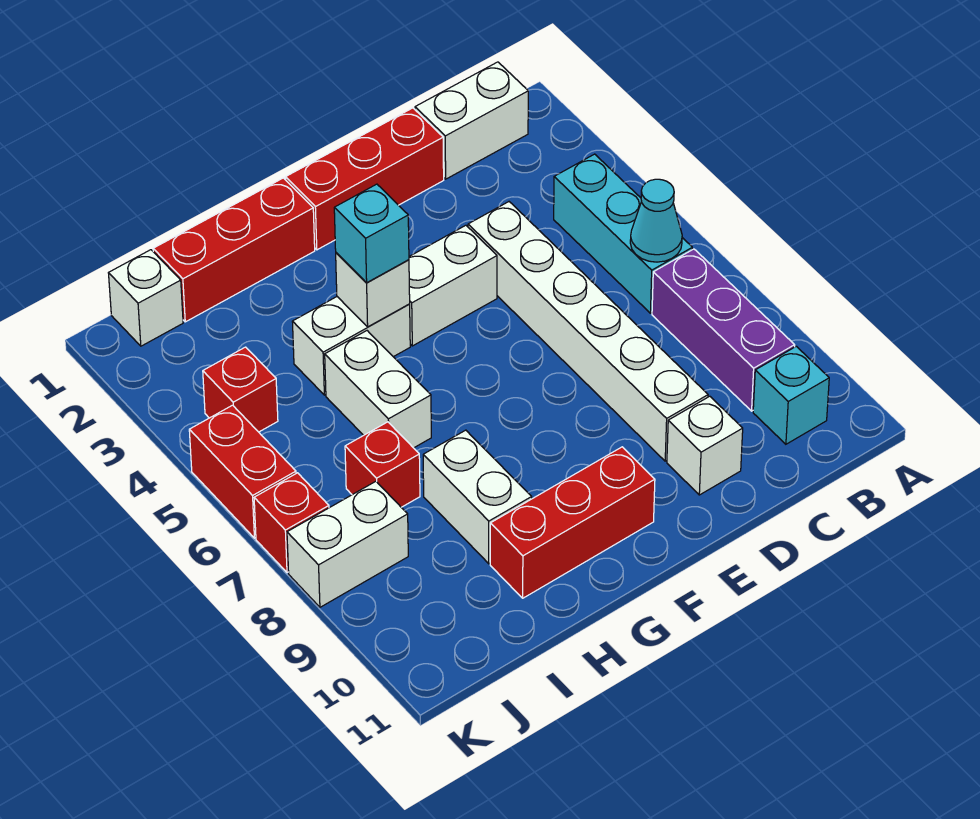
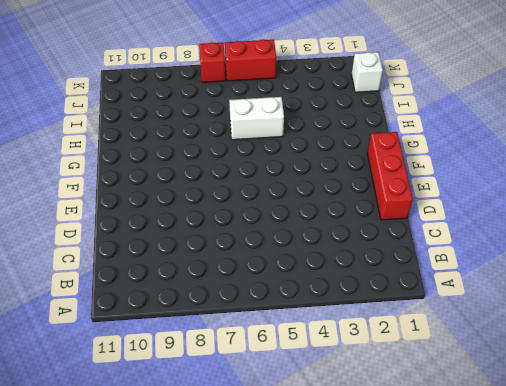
none -> white 1x2 brick [415,62,528,179]
none -> cyan 1x3 brick [554,154,692,313]
none -> purple 1x3 brick [652,249,795,411]

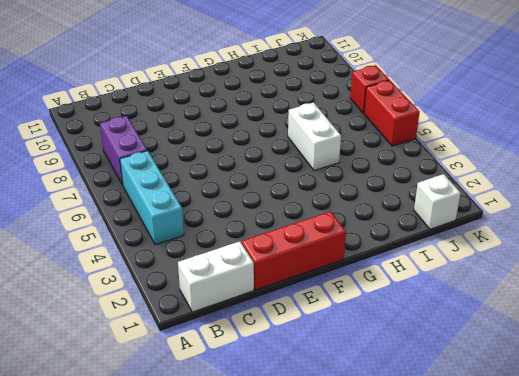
purple 1x2 brick [100,116,147,185] -> purple 1x3 brick [652,249,795,411]
none -> cyan 1x1 brick [753,346,829,444]
none -> white 1x6 brick [468,202,708,461]
none -> white 1x1 brick [667,396,743,495]

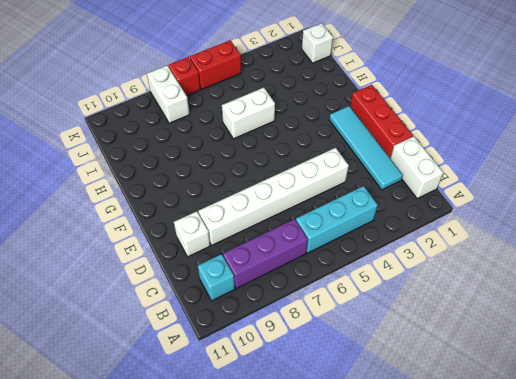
cyan 1x4 tile [329,106,403,190] -> none
none -> white 1x2 brick [409,225,497,346]
none -> red 1x3 brick [490,447,655,598]
none -> red 1x3 brick [153,178,315,322]

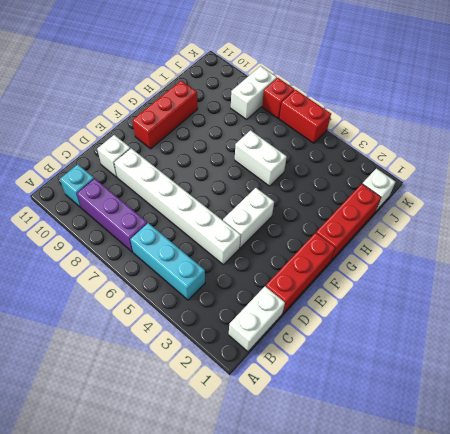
none -> white 1x2 brick [292,297,410,395]
none -> white 1x2 brick [423,430,532,564]
none -> red 1x1 brick [345,422,420,507]

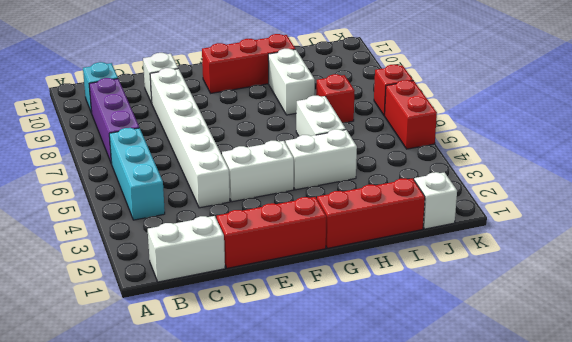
none -> red 1x1 brick [203,347,278,432]
none -> white 1x2 brick [287,481,408,607]
none -> cyan 1x1 cone [630,179,682,262]

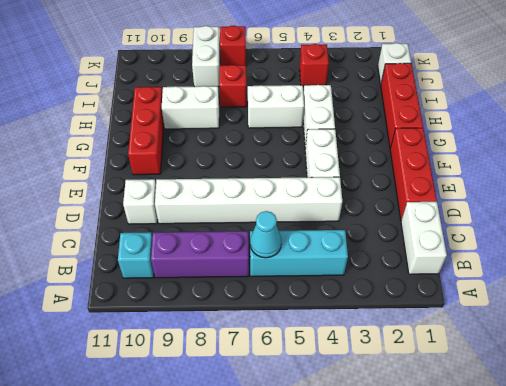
none -> red 1x2 brick [189,405,296,538]
none -> white 1x1 brick [336,253,410,327]
none -> cyan 1x1 brick [334,184,409,283]

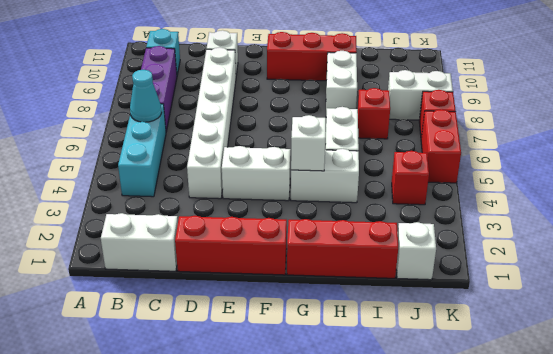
none -> cyan 1x1 brick [334,184,409,283]

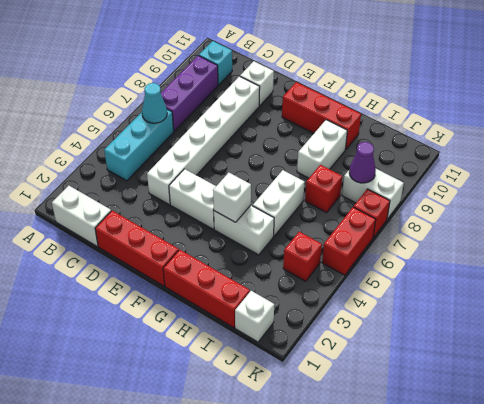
purple 1x1 cone [349,142,376,183] -> none
none -> cyan 1x1 brick [334,184,409,283]

